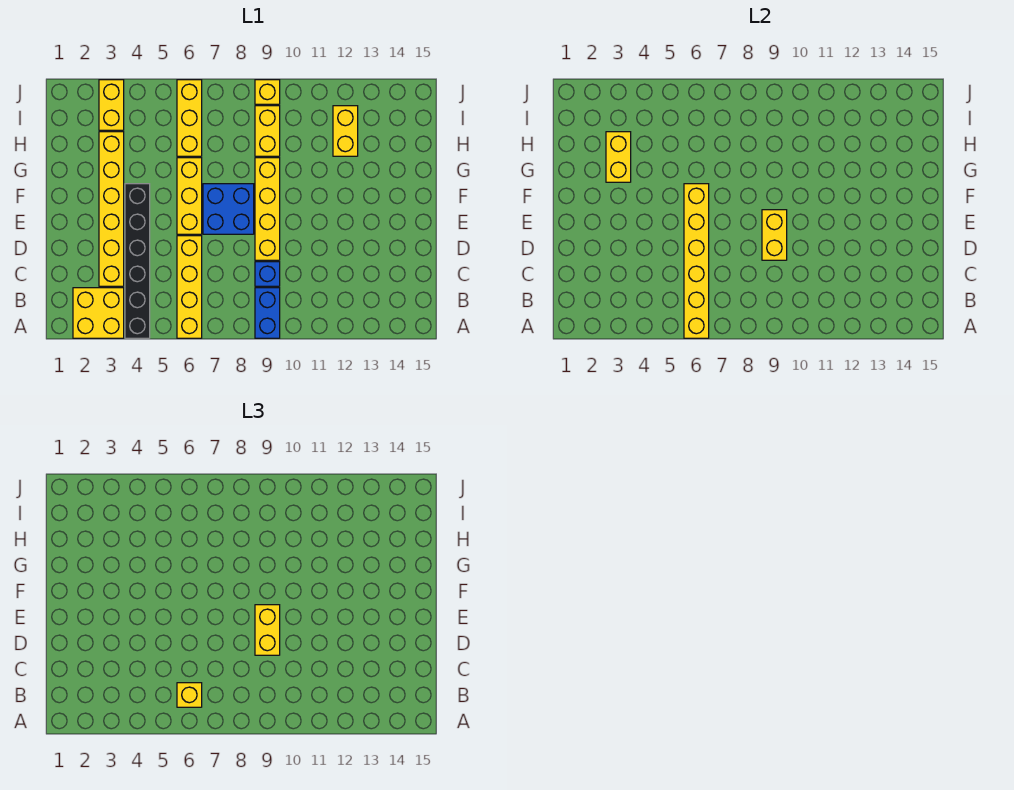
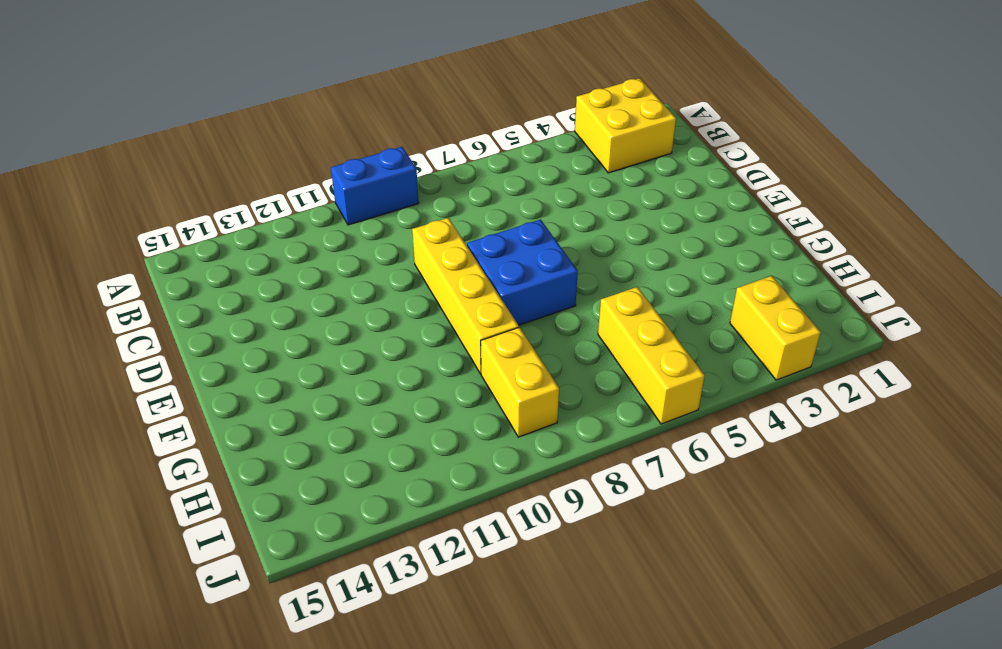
blue 1x2 brick [331,147,419,225] -> blue 1x2 brick turned to [255,288,280,338]
none -> black 1x6 brick [125,184,150,338]
none -> yellow 1x4 brick [177,236,202,338]
none -> yellow 1x6 brick [99,132,124,286]

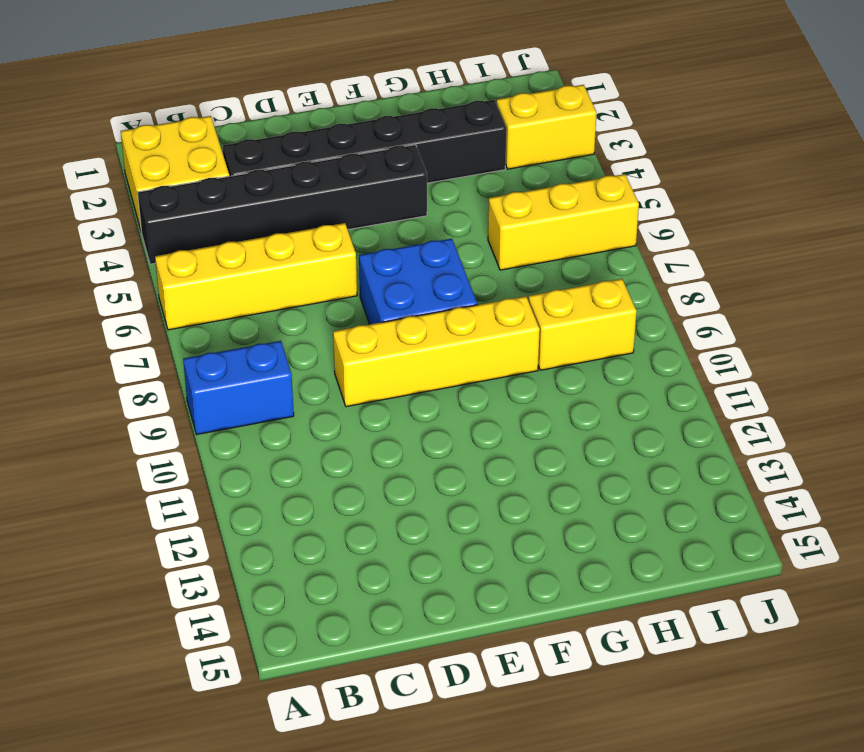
black 1x6 brick [223,100,506,183] -> yellow 1x6 brick [99,132,124,286]
none -> blue 1x1 brick [255,262,280,286]
none -> yellow 1x3 brick [177,158,202,234]
none -> yellow 1x2 brick [333,106,358,156]

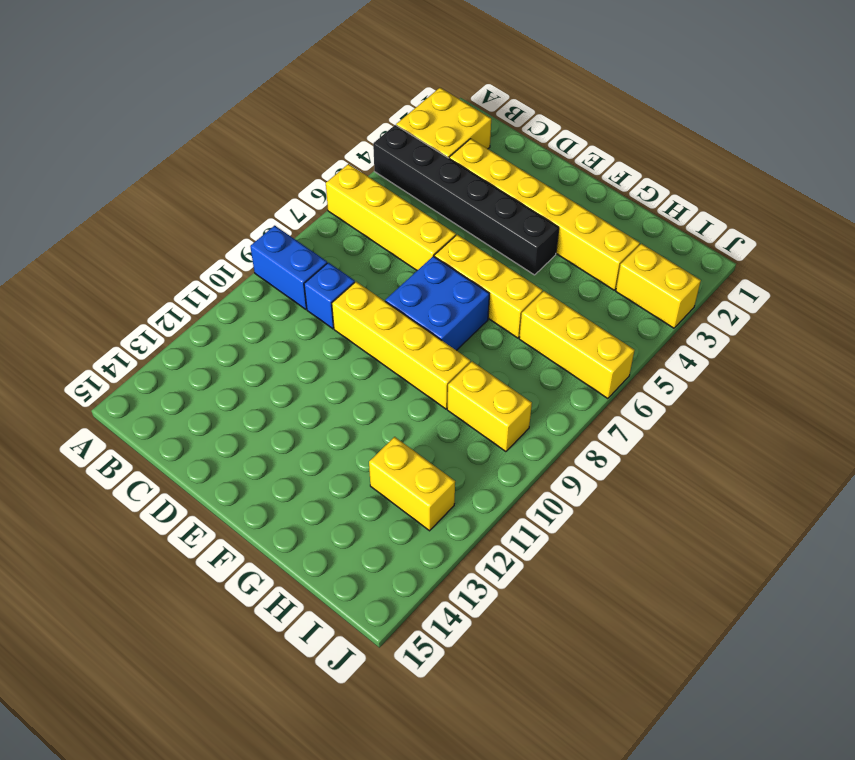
none -> yellow 1x1 brick [255,80,280,104]
none -> yellow 1x6 brick [684,184,709,338]
none -> yellow 1x2 brick [762,210,787,260]

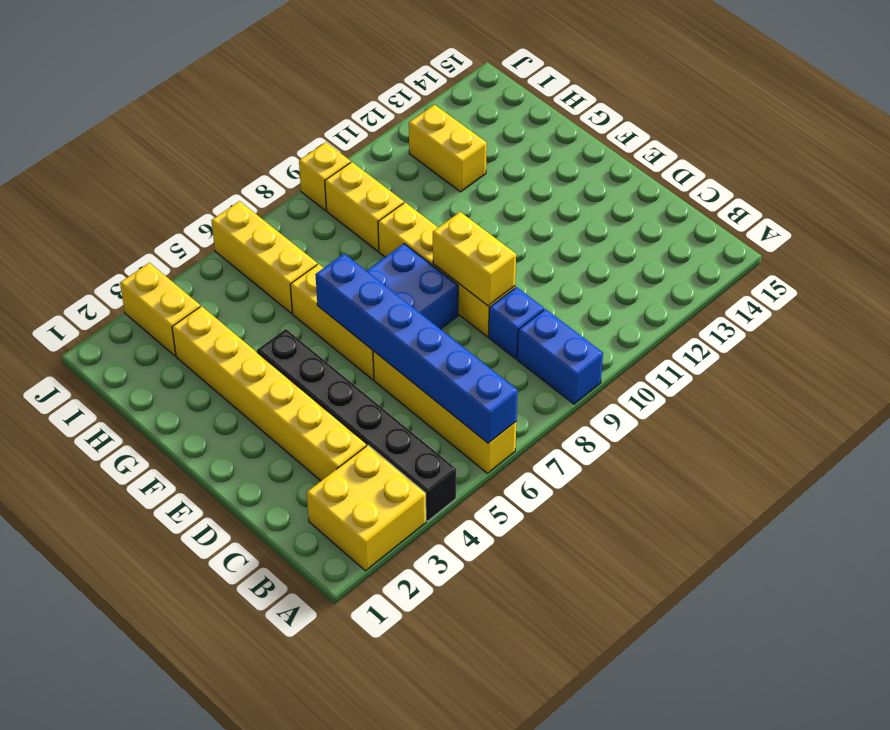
blue 1x6 brick [315,254,518,443] -> yellow 1x6 brick [684,184,709,338]
none -> yellow 1x2 brick [606,132,631,182]
none -> yellow 1x1 brick [177,683,202,707]
none -> yellow 1x2 brick [255,605,280,655]

